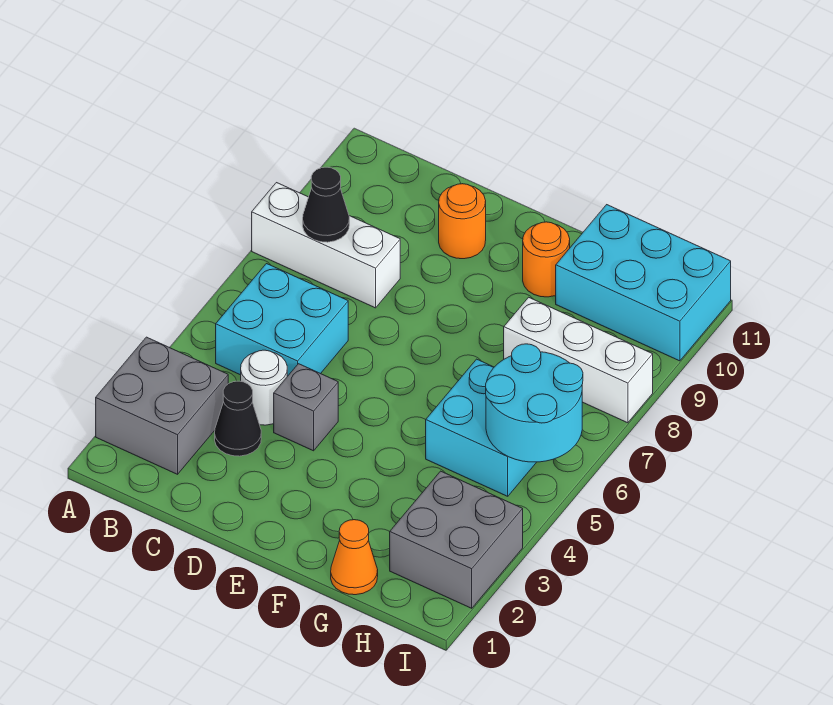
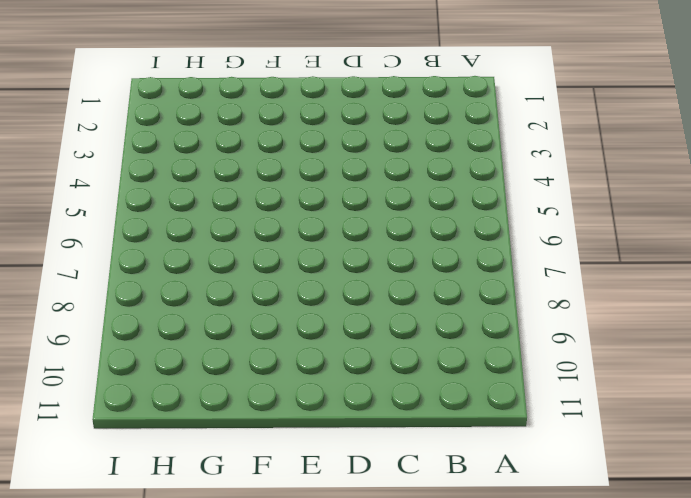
none -> grey 2x2 brick [96,337,228,474]
none -> white 1x3 brick [252,183,400,308]
none -> cyan 2x2 brick [216,264,348,376]

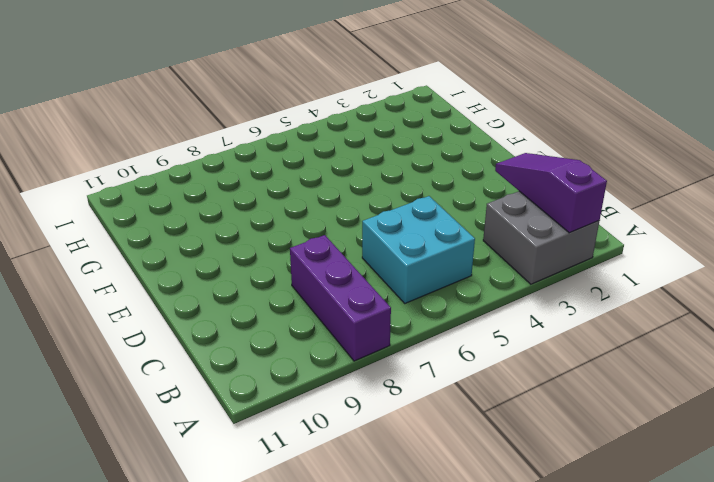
purple 1x3 slope [495,153,607,233] -> none
purple 1x3 brick [290,235,391,361] -> white 1x3 brick [252,183,400,308]
none -> black 1x1 cone [215,381,261,456]
none -> white 1x1 round brick [241,350,287,425]
none -> grey 1x1 brick [274,364,338,451]

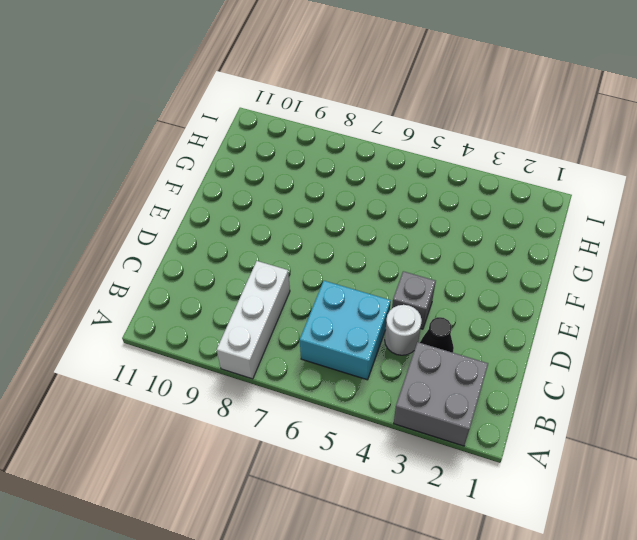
none -> orange 1x1 round brick [439,184,486,259]
none -> orange 1x1 round brick [523,222,570,297]
none -> orange 1x1 cone [331,520,378,595]

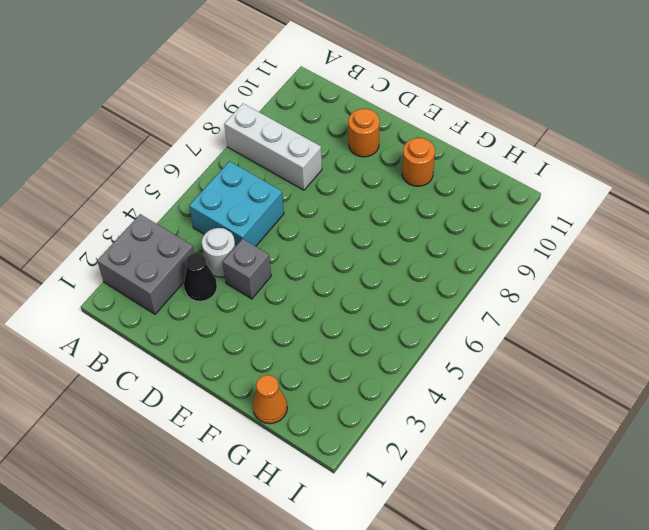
none -> cyan 2x2 brick [426,359,536,496]
none -> white 1x3 brick [504,297,653,423]
none -> cyan 2x3 brick [556,205,731,361]

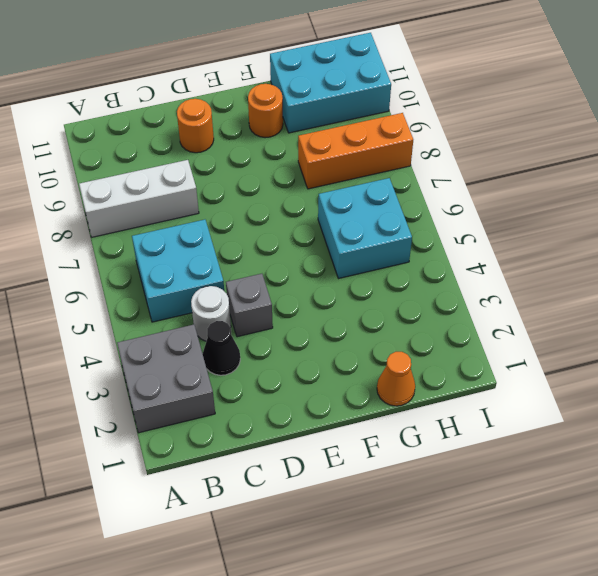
orange 1x3 brick [298,113,413,189] -> white 1x3 brick [504,297,653,423]
none -> grey 2x2 brick [390,471,523,608]
none -> black 1x1 cone [303,167,349,242]
none -> cyan 2x2 round brick [486,344,583,462]

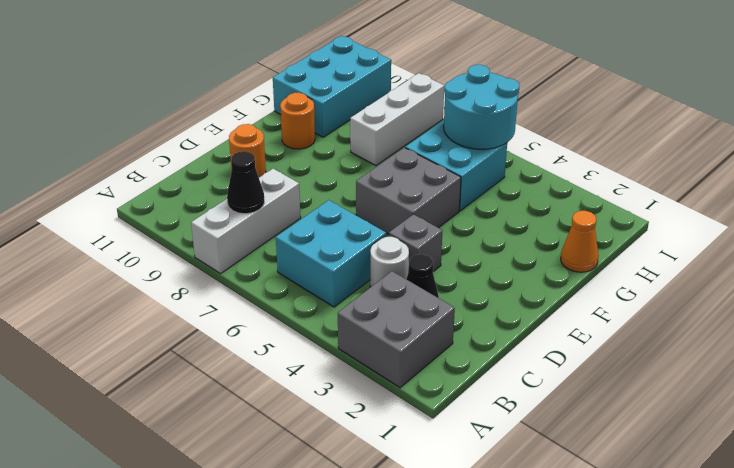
grey 2x2 brick [356,148,461,234] -> grey 2x2 brick moved to [390,471,523,608]

